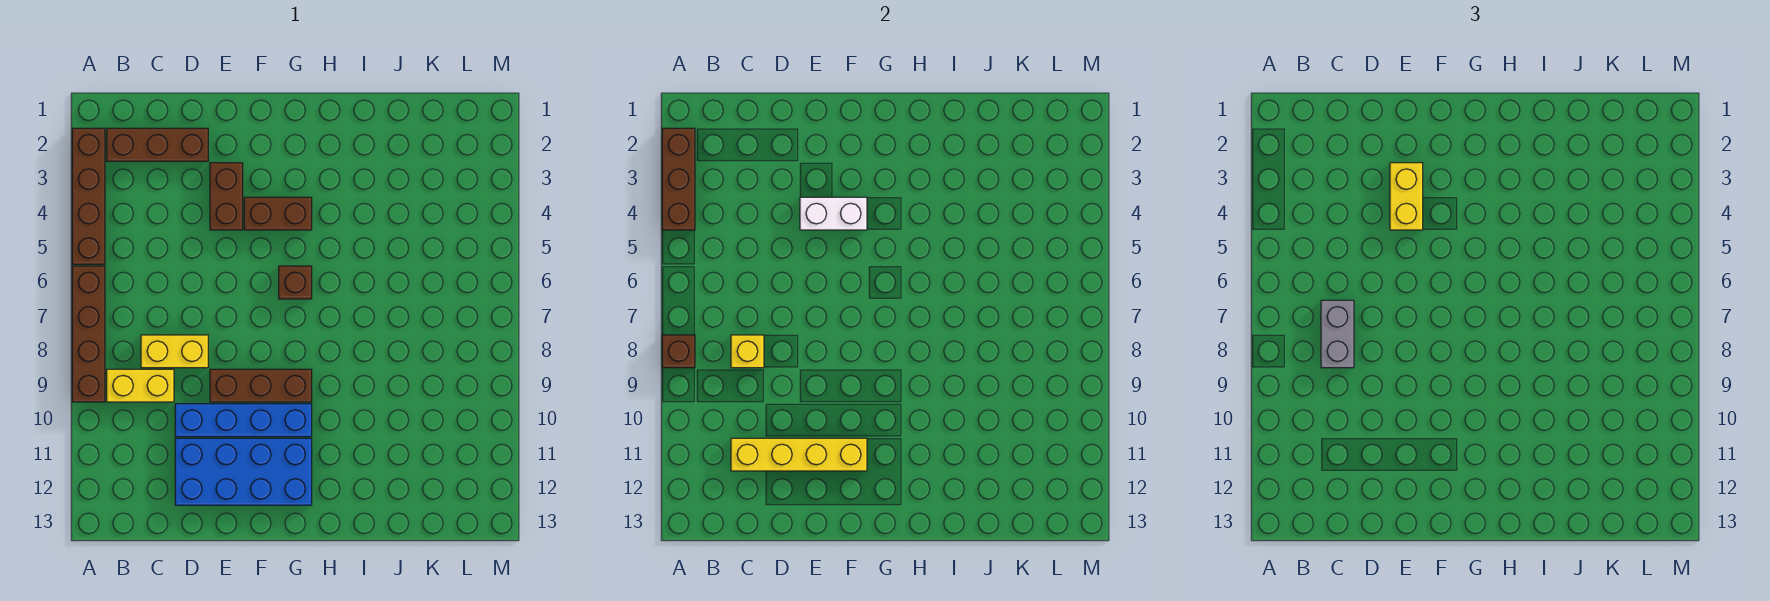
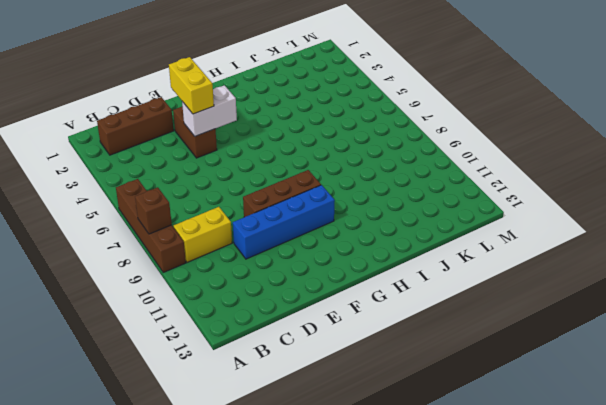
none -> brown 1x4 brick [72,128,105,264]
none -> yellow 1x2 brick [141,335,208,368]
none -> blue 2x4 brick [175,438,312,505]

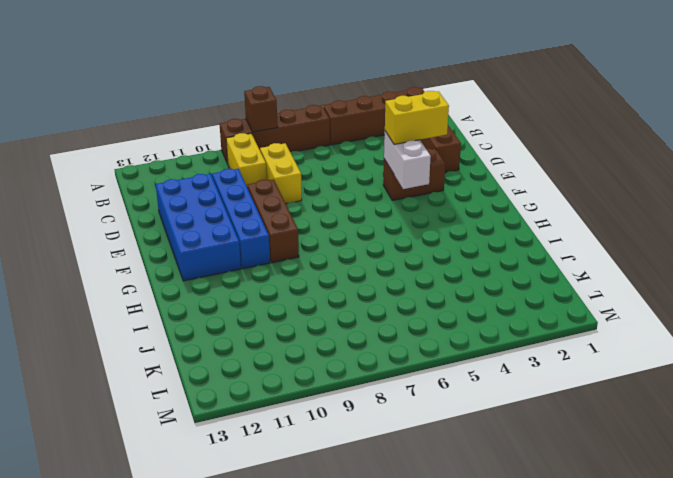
none -> brown 1x2 brick [244,197,312,230]
none -> brown 1x1 brick [279,266,312,299]
none -> brown 1x3 brick [662,128,695,230]

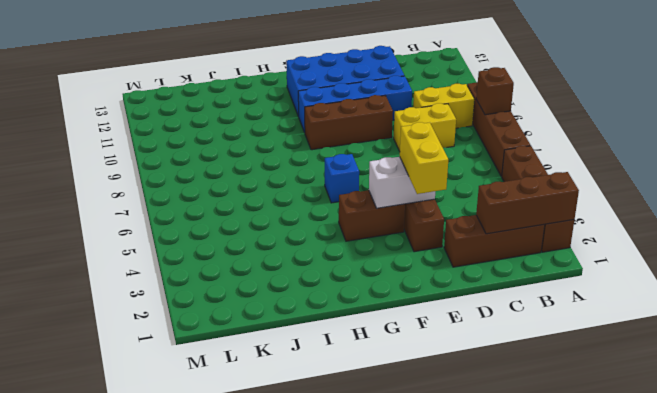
brown 1x3 brick [476,172,579,234] -> brown 1x3 brick turned to [662,128,695,230]
blue 1x1 brick [325,154,359,203] -> brown 1x1 brick [279,266,312,299]
none -> yellow 1x1 brick [731,335,764,368]
none -> yellow 1x4 brick [731,438,867,471]
none -> grey 1x2 brick [1321,300,1354,368]

